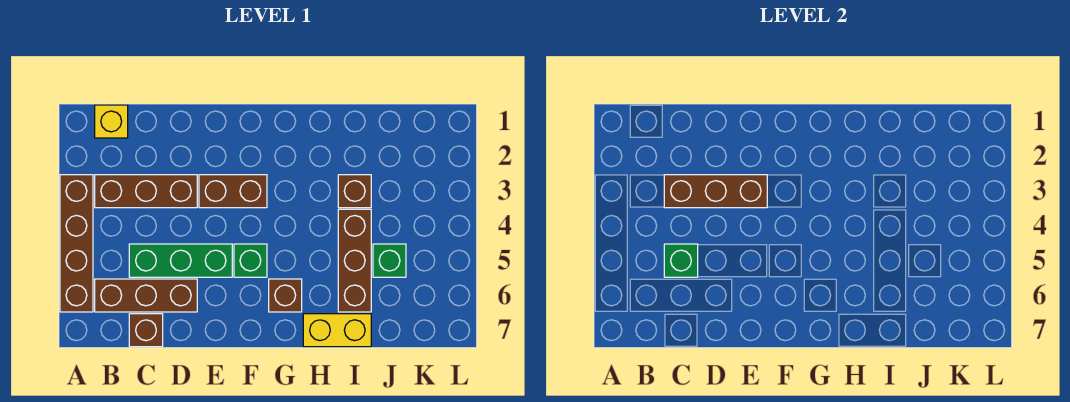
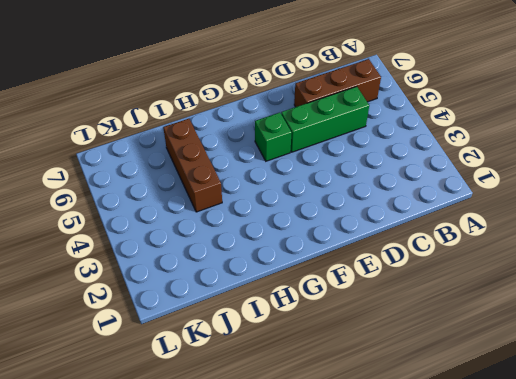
none -> brown 1x4 brick [60,175,93,312]
none -> yellow 1x1 brick [95,105,128,138]
none -> brown 1x3 brick [95,175,197,208]

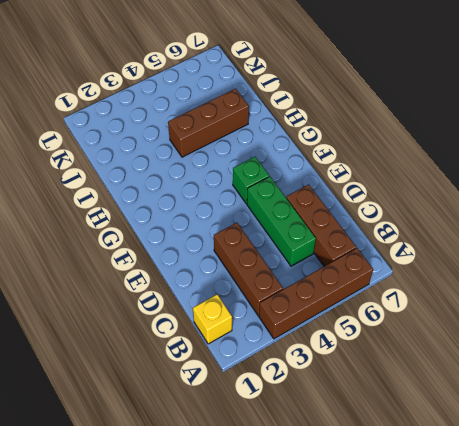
none -> brown 1x1 brick [129,314,163,347]
none -> brown 1x2 brick [199,175,267,208]
none -> brown 1x1 brick [269,279,302,312]

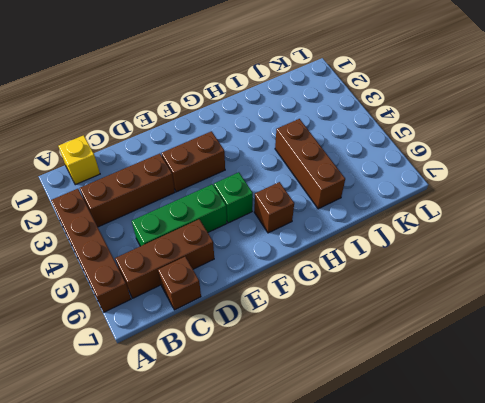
none -> yellow 1x2 brick [303,314,371,347]
none -> brown 1x1 brick [338,175,371,208]
none -> green 1x1 brick [373,244,406,277]

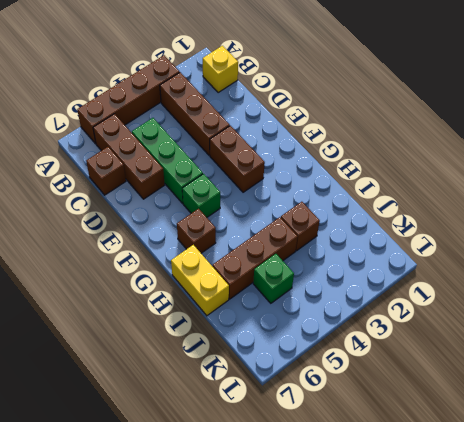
none -> brown 1x3 brick [664,175,767,208]
none -> green 1x1 brick [664,244,698,277]

